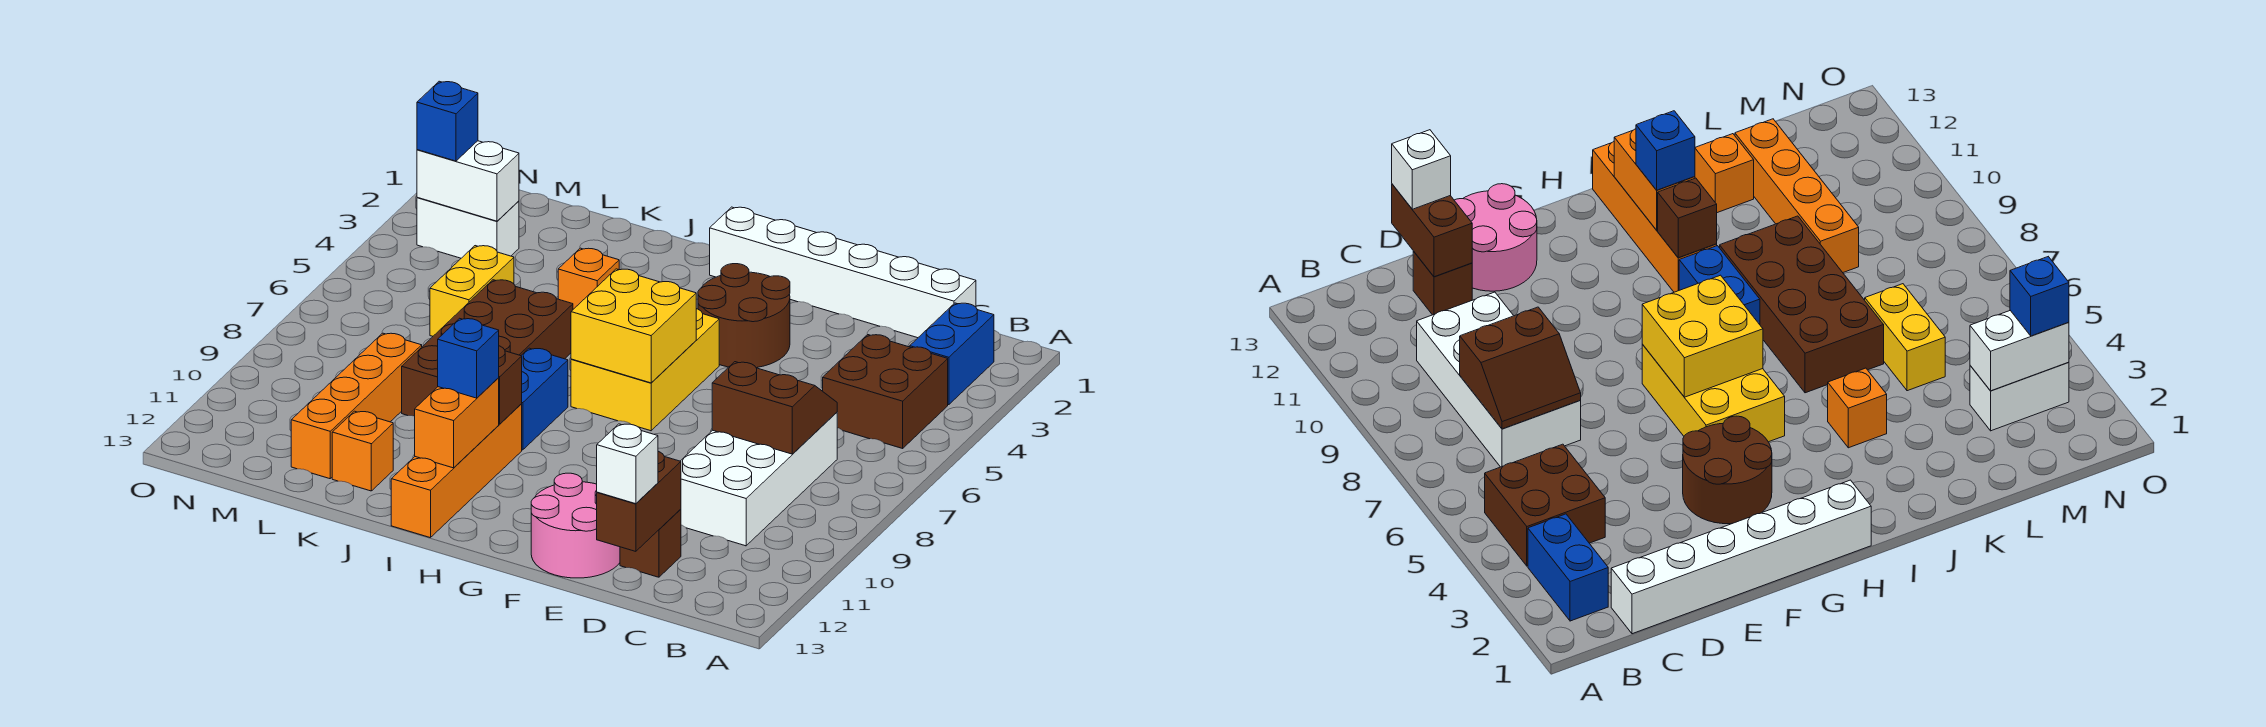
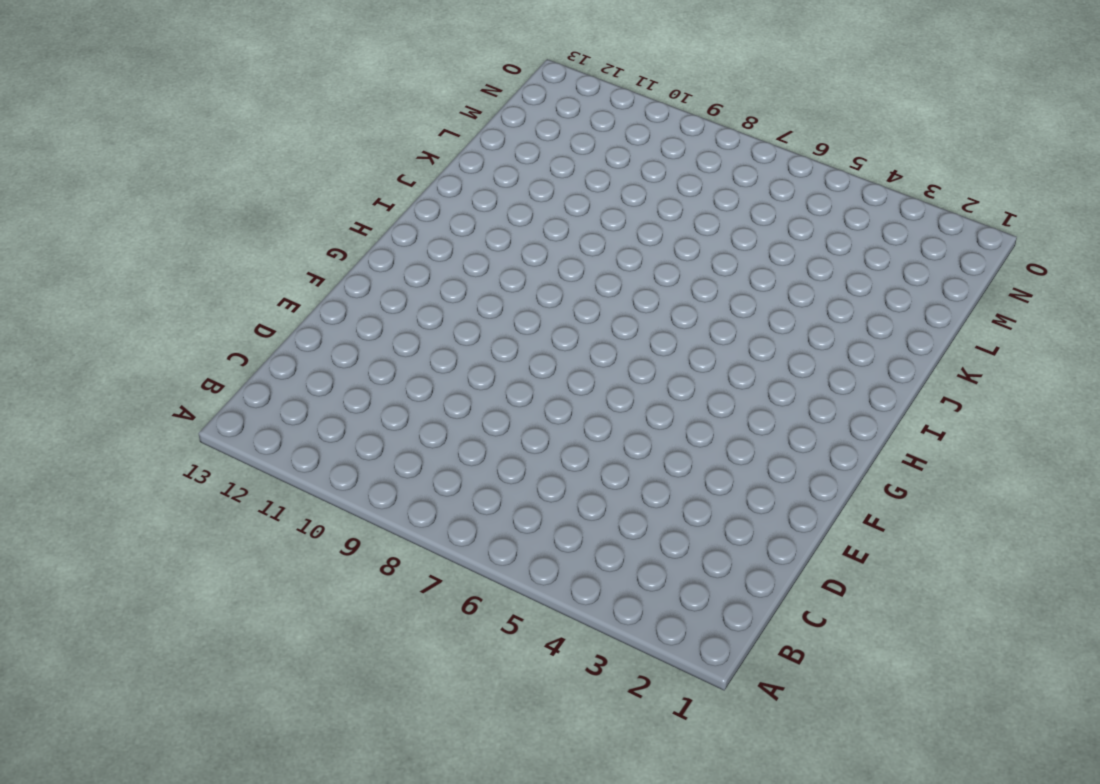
none -> blue 1x2 brick [910,303,994,405]
none -> brown 2x2 brick [823,335,948,448]
none -> white 1x6 brick [710,207,976,338]

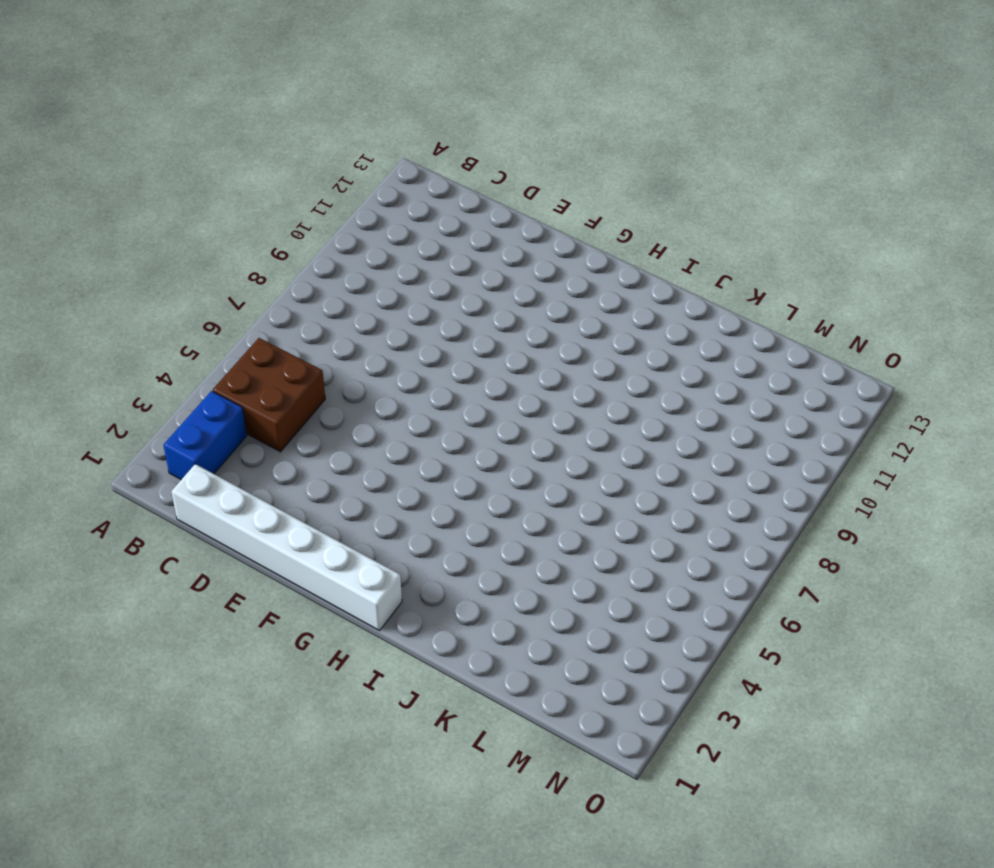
none -> white 2x4 brick [681,412,837,546]
none -> brown 1x1 brick [620,509,681,577]
none -> pink 2x2 round brick [531,473,620,578]

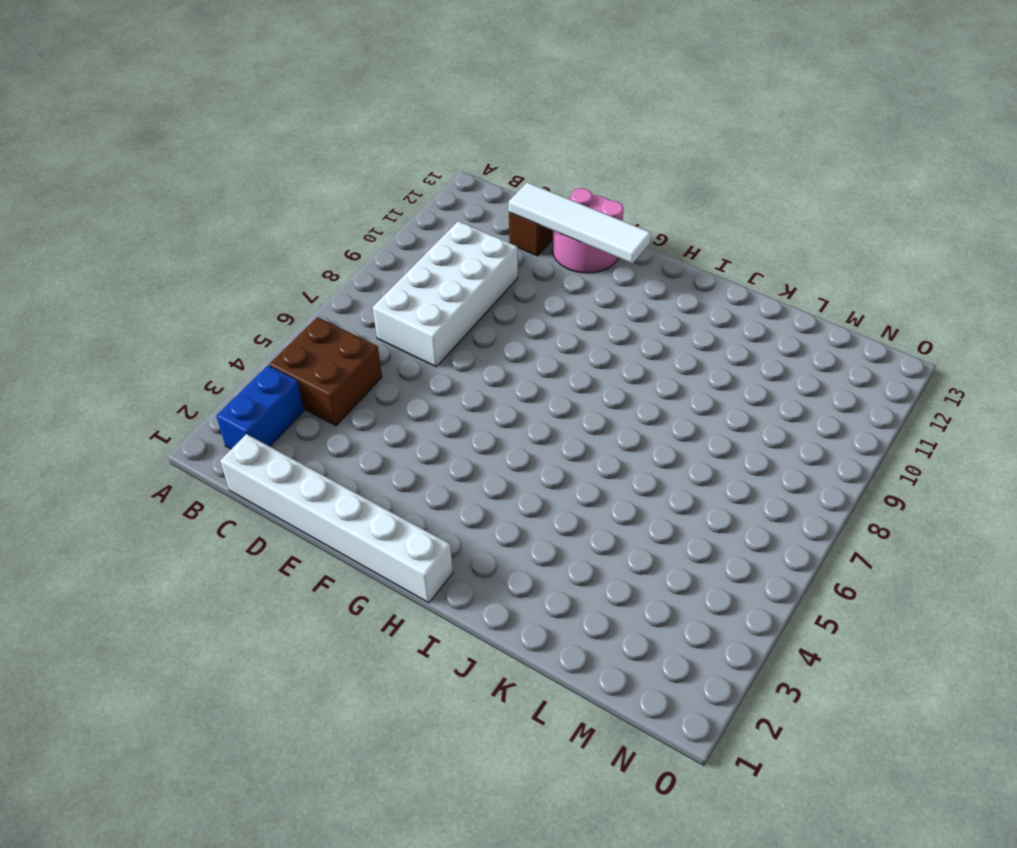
white 1x4 tile [509,182,651,264] -> brown 1x2 brick [597,451,681,551]
none -> brown 2x2 round brick [698,264,790,368]
none -> yellow 2x3 brick [571,309,719,431]
none -> blue 1x2 brick [521,348,568,450]

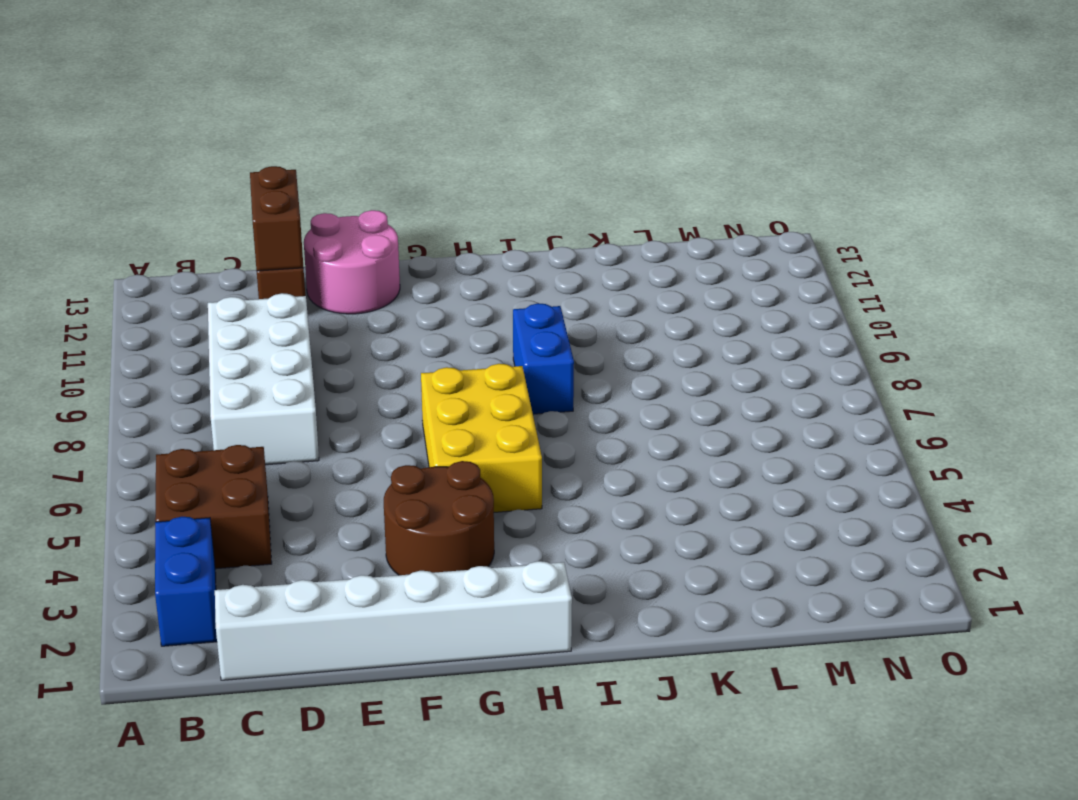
none -> orange 1x4 brick [391,404,522,538]
none -> orange 1x1 brick [558,248,619,309]
none -> brown 2x4 brick [402,280,573,416]

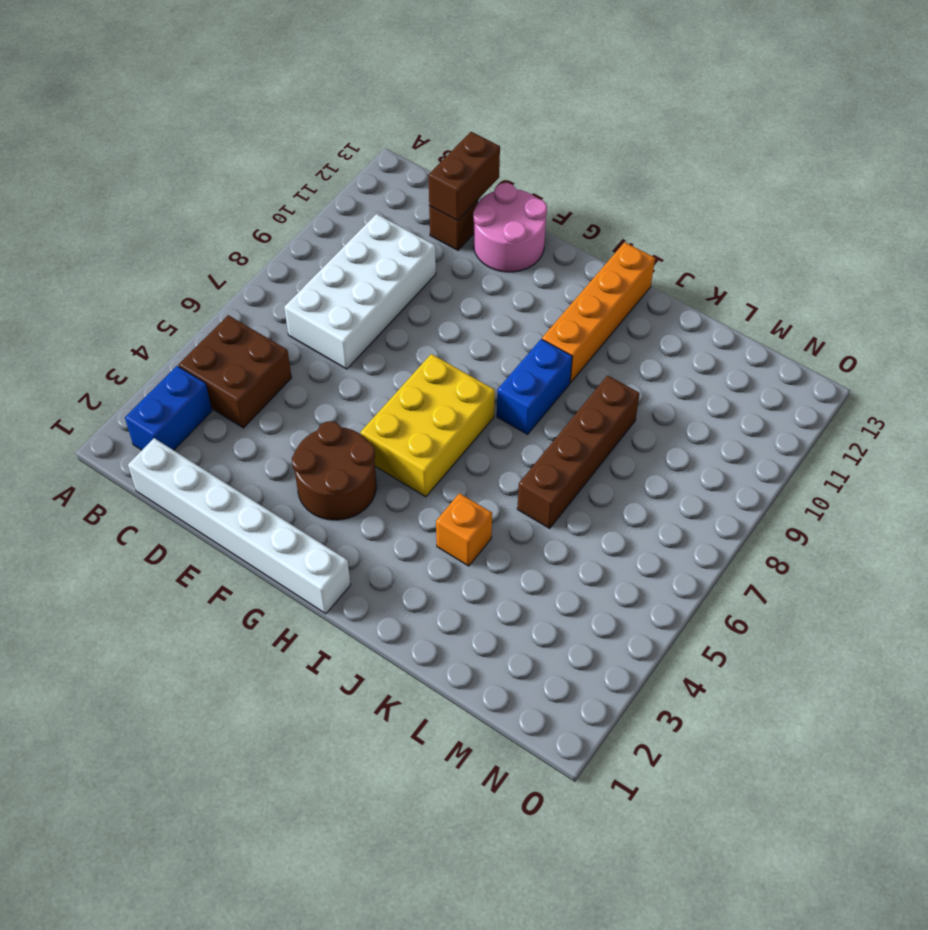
brown 1x4 brick [517,375,640,528] -> brown 2x4 brick [402,280,573,416]
none -> orange 1x1 brick [332,411,393,491]
none -> yellow 1x2 brick [430,246,514,336]
none -> orange 1x4 brick [291,333,422,479]

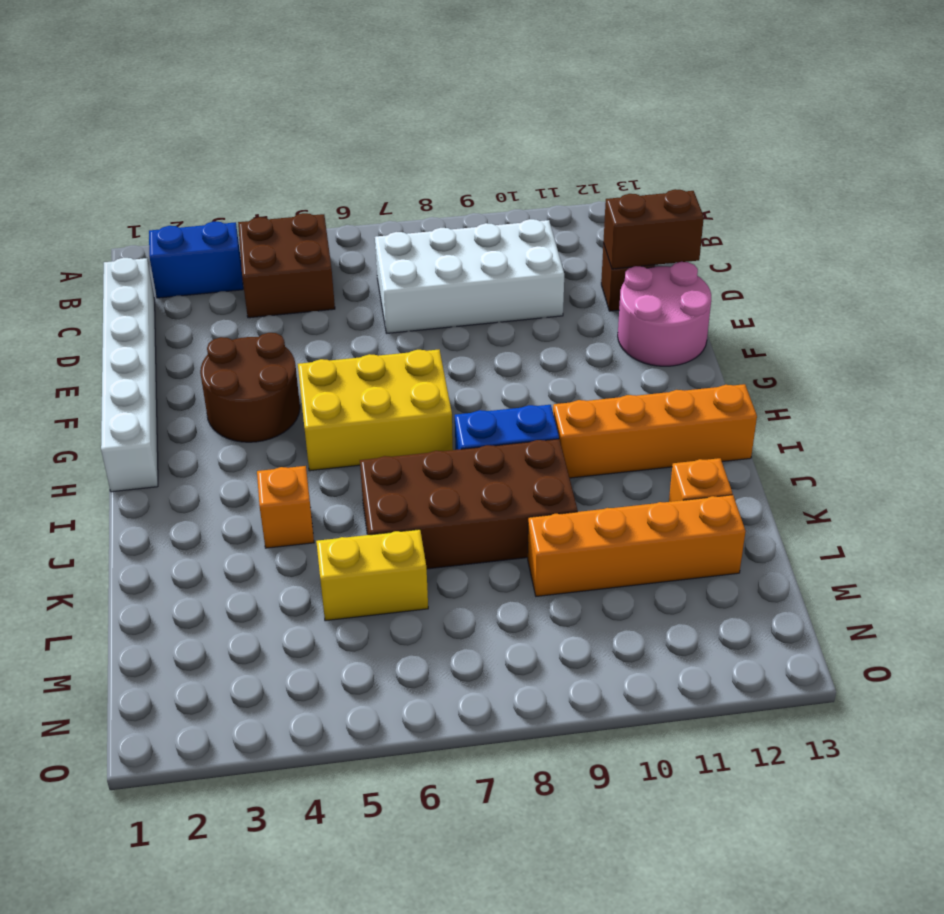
none -> white 1x2 brick [417,197,519,258]
none -> brown 2x2 slope [712,362,837,454]
none -> yellow 2x2 brick [571,269,696,383]

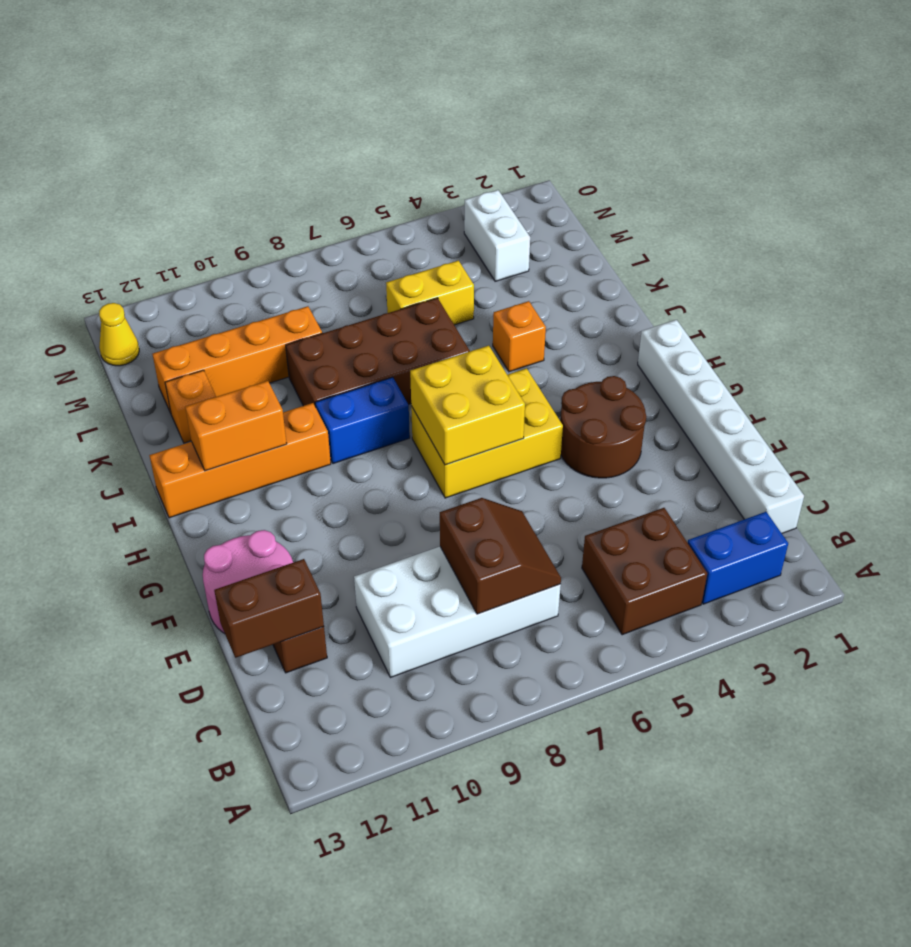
yellow 1x1 cone [99,303,139,366] -> none
none -> brown 1x1 brick [499,346,522,424]
none -> white 1x2 brick [417,141,519,221]
none -> white 1x1 brick [597,424,658,504]

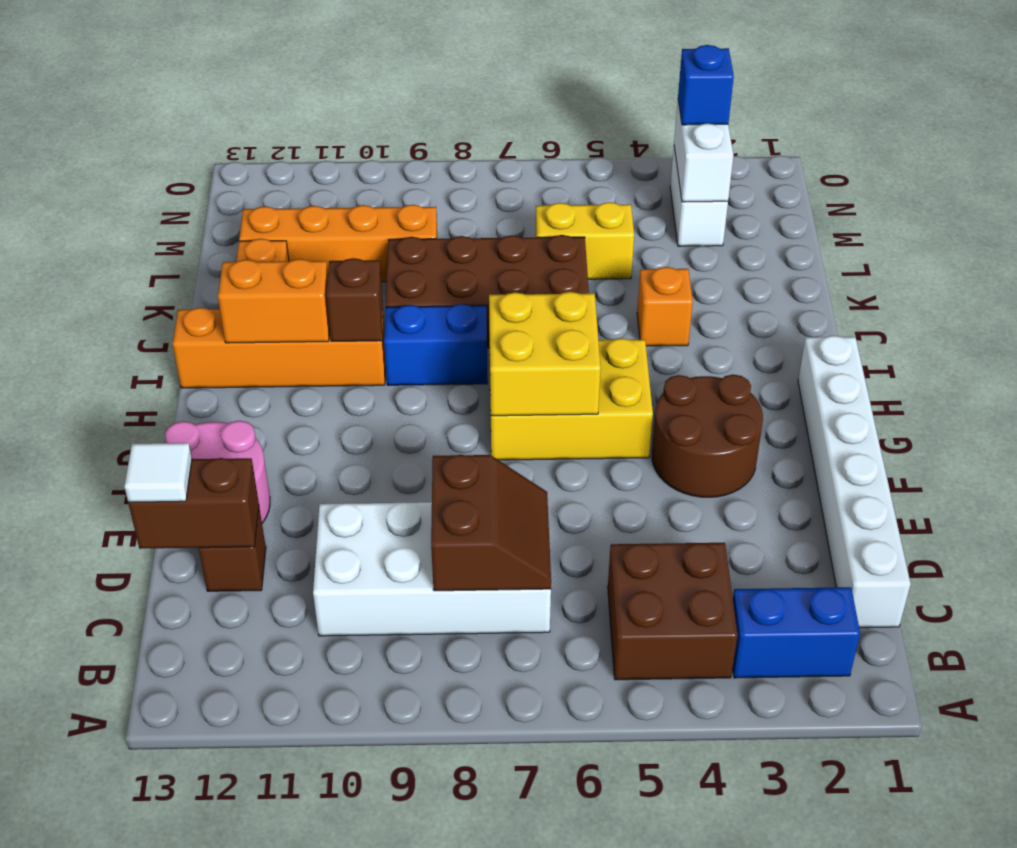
white 1x1 tile [124,443,192,503] -> white 1x1 brick [597,424,658,504]
none -> blue 1x1 brick [438,318,499,398]

